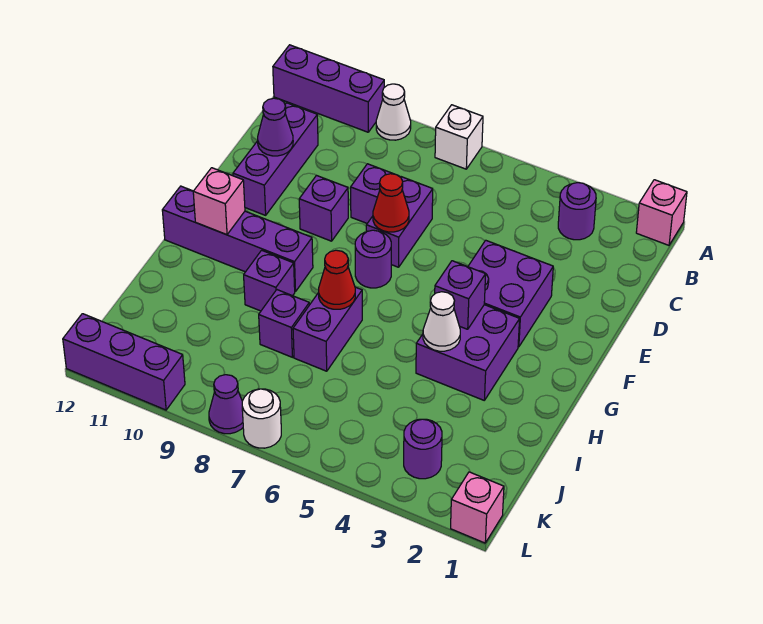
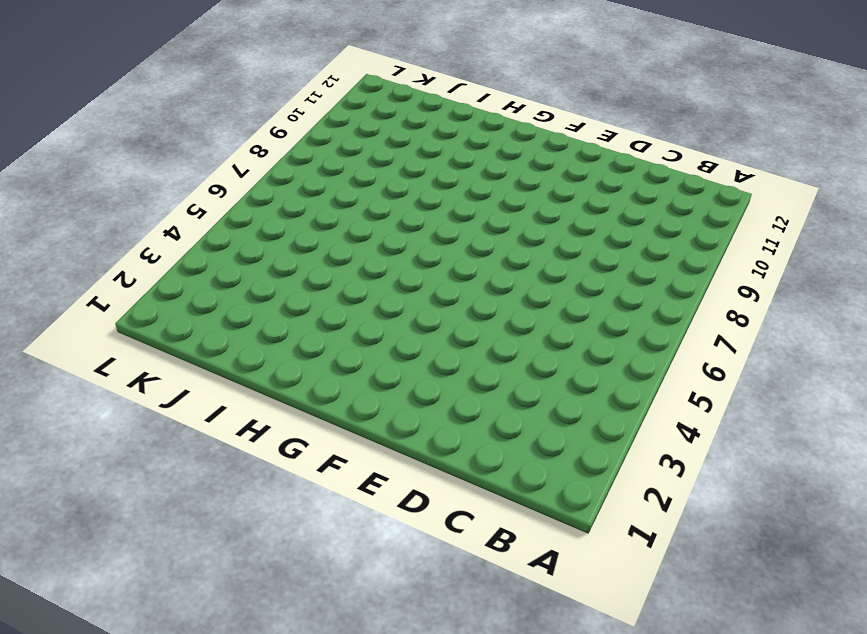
none -> pink 1x1 brick [636,180,687,245]
none -> white 1x1 brick [435,105,483,169]
none -> white 1x1 cone [376,84,411,140]

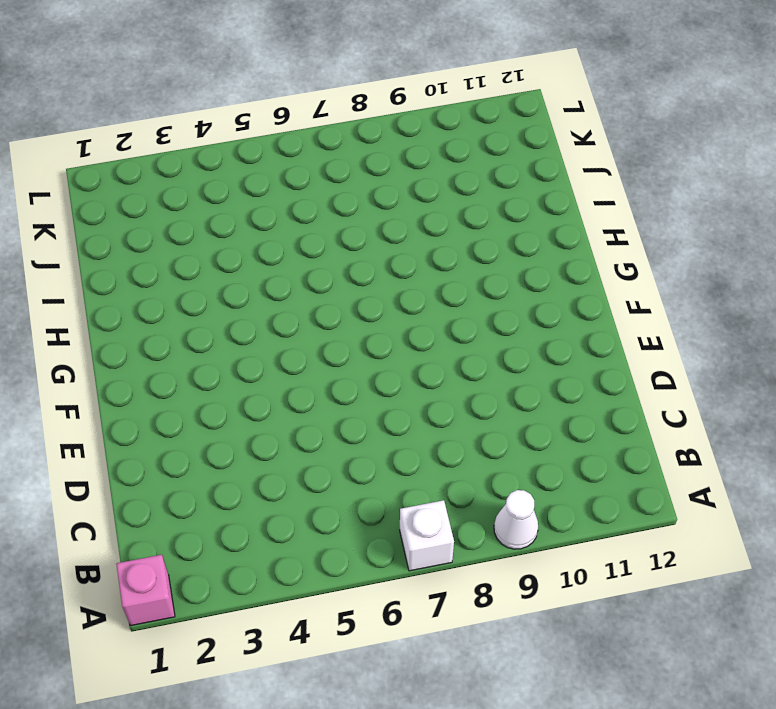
none -> purple 1x3 brick [273,45,384,132]
none -> purple 1x1 round brick [558,183,596,240]
none -> purple 1x3 brick [233,103,318,215]

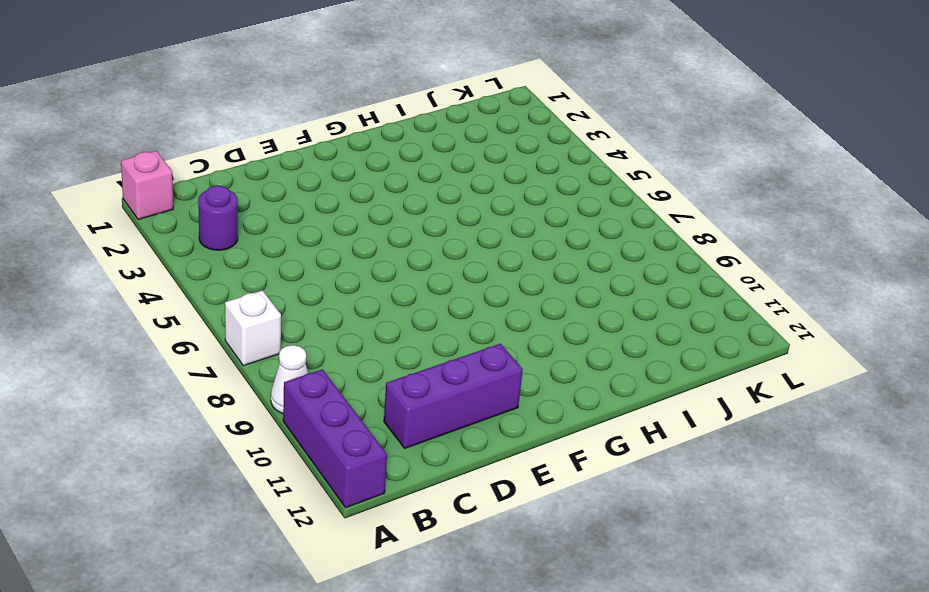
none -> purple 1x2 brick [366,177,433,267]
none -> purple 1x1 brick [351,164,393,223]
none -> purple 2x2 brick [468,240,553,347]

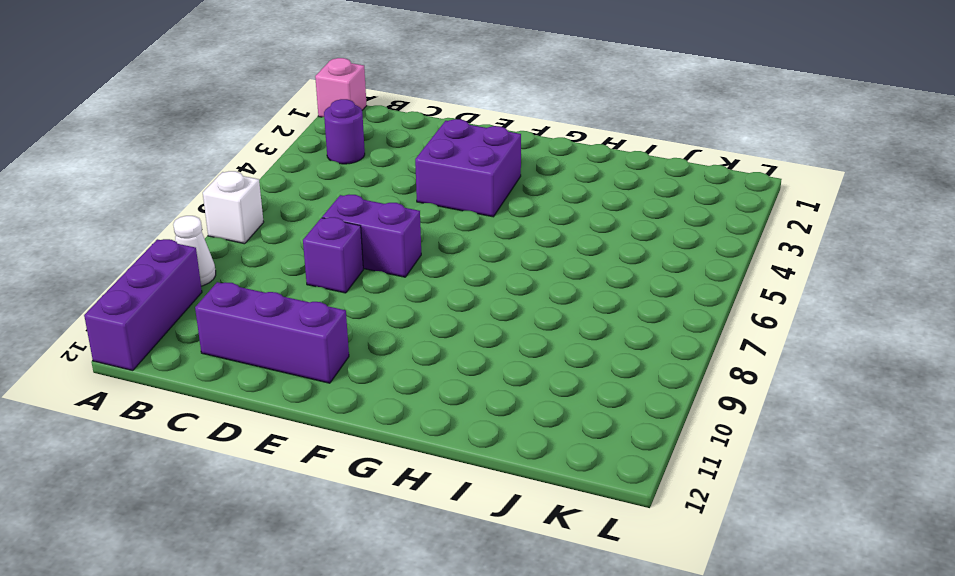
none -> purple 1x1 brick [299,175,348,241]
none -> purple 1x1 round brick [355,230,391,288]
none -> purple 2x2 brick [416,305,520,400]

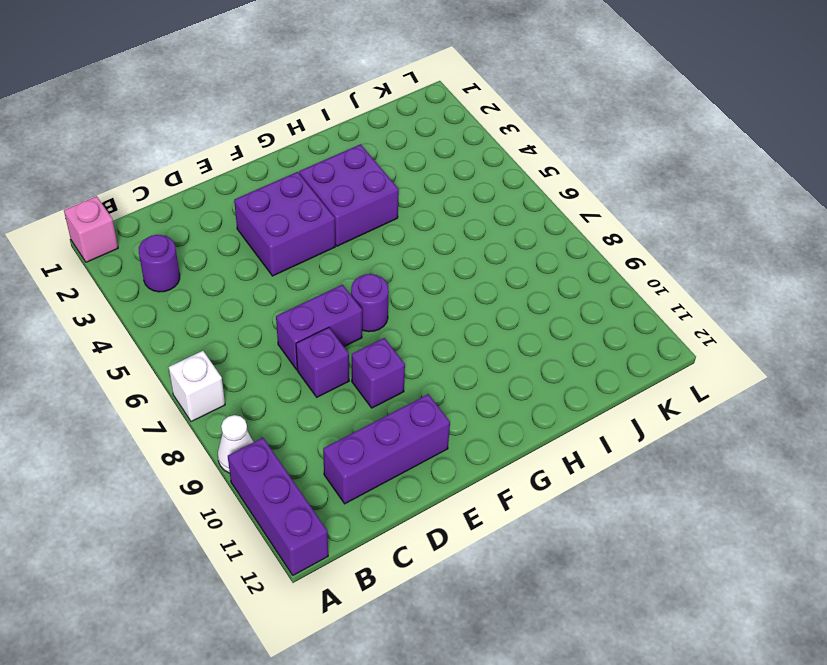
none -> purple 1x4 brick [162,186,313,292]
none -> purple 1x2 brick [293,287,362,371]
none -> purple 1x1 brick [244,250,295,311]

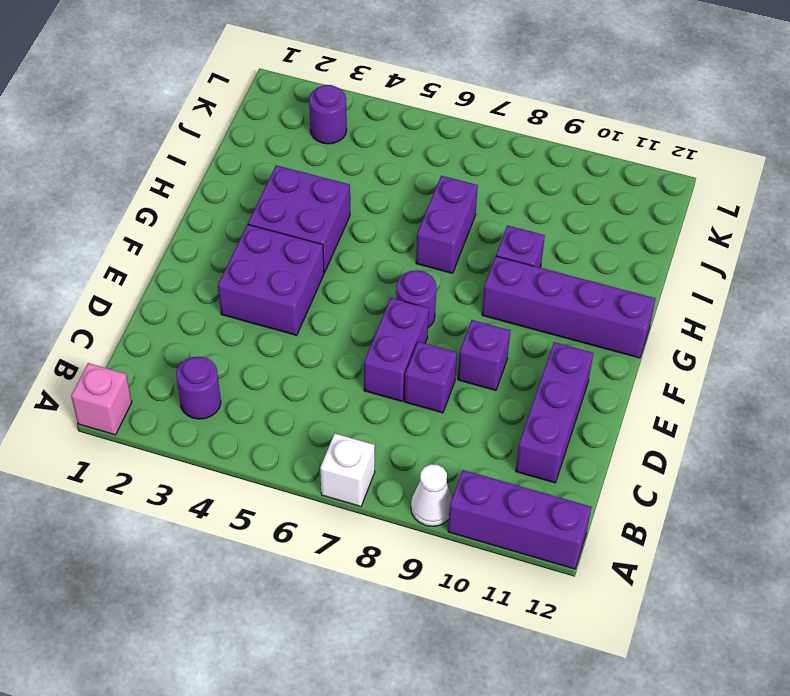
none -> purple 1x1 brick [259,290,309,357]
none -> pink 1x1 brick [451,472,504,543]
none -> white 1x1 round brick [242,389,281,448]

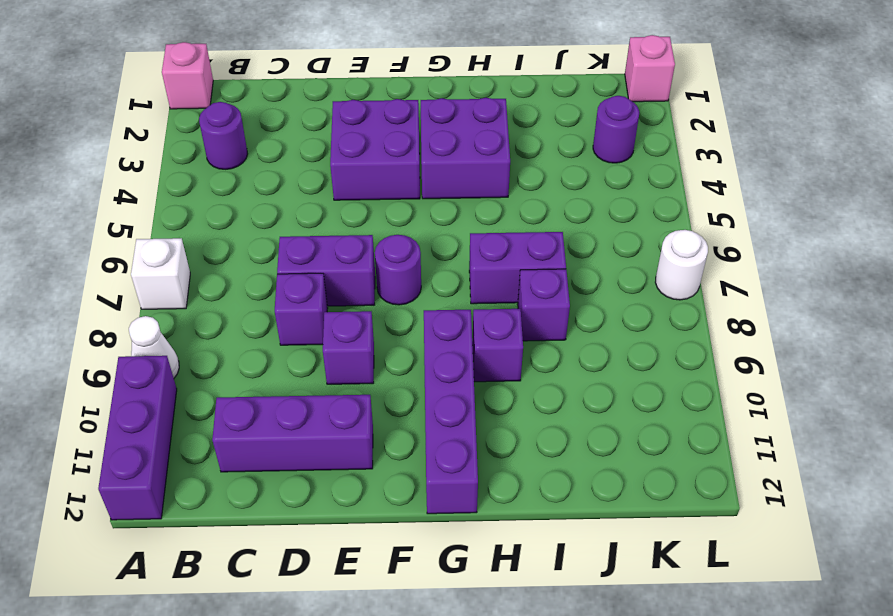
none -> purple 1x1 cone [209,375,243,434]
none -> purple 1x3 brick [63,314,185,410]
none -> purple 1x1 cone [258,98,293,156]

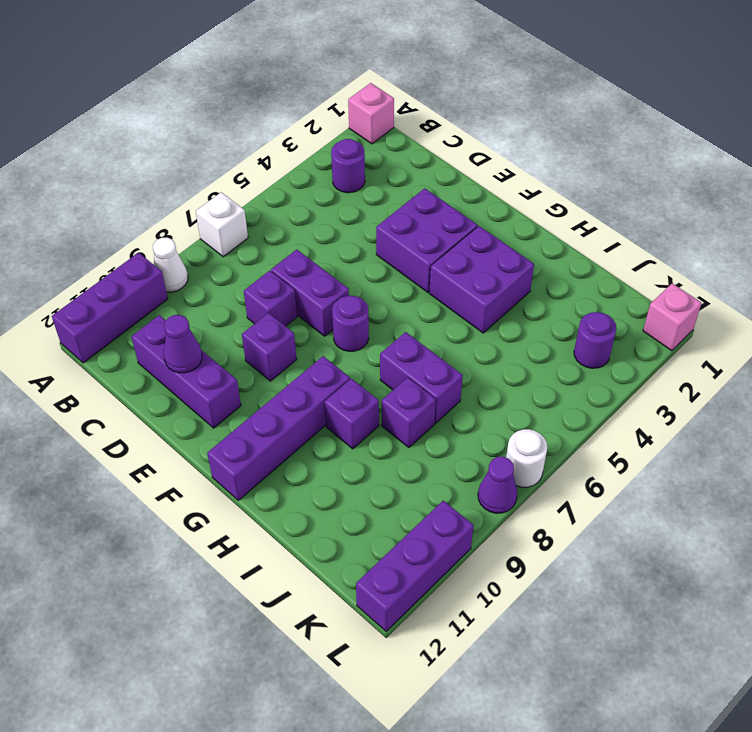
none -> red 1x1 cone [373,174,409,232]
none -> purple 1x1 brick [435,261,486,329]
none -> pink 1x1 brick [193,168,245,235]

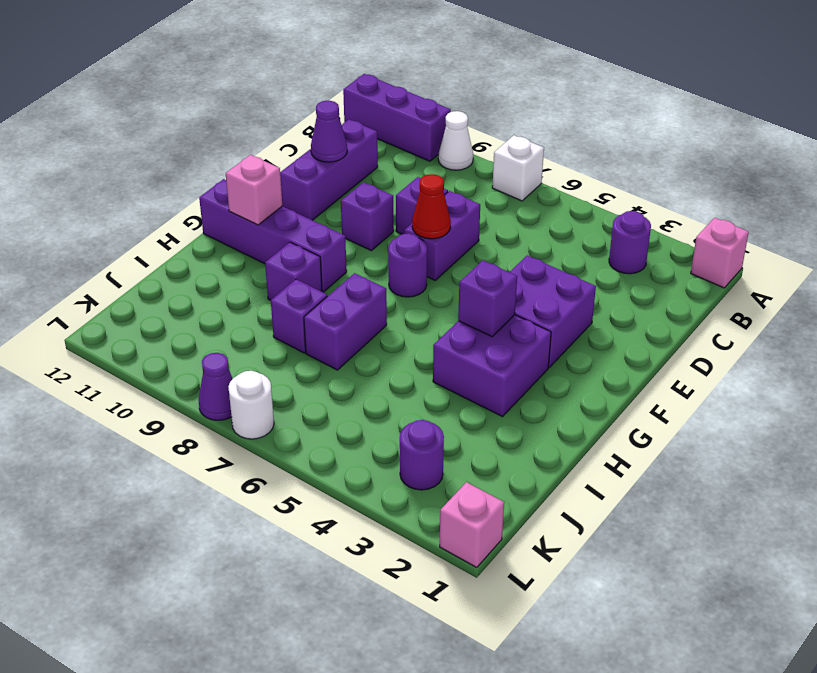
none -> purple 1x3 brick [63,314,185,410]
none -> white 1x1 cone [423,292,460,351]
none -> red 1x1 cone [319,250,355,309]

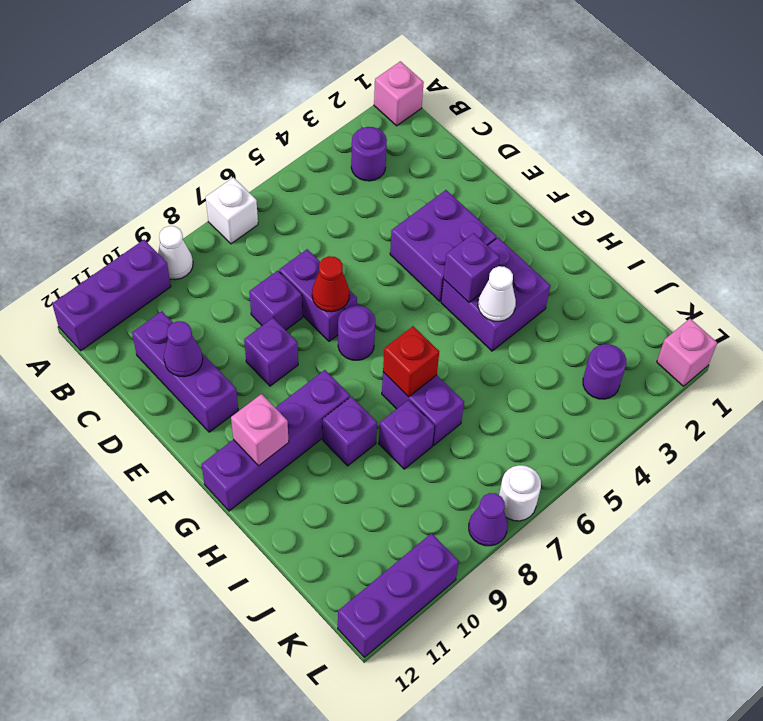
red 1x1 brick [383,326,439,397] -> red 1x1 cone [319,250,355,309]

